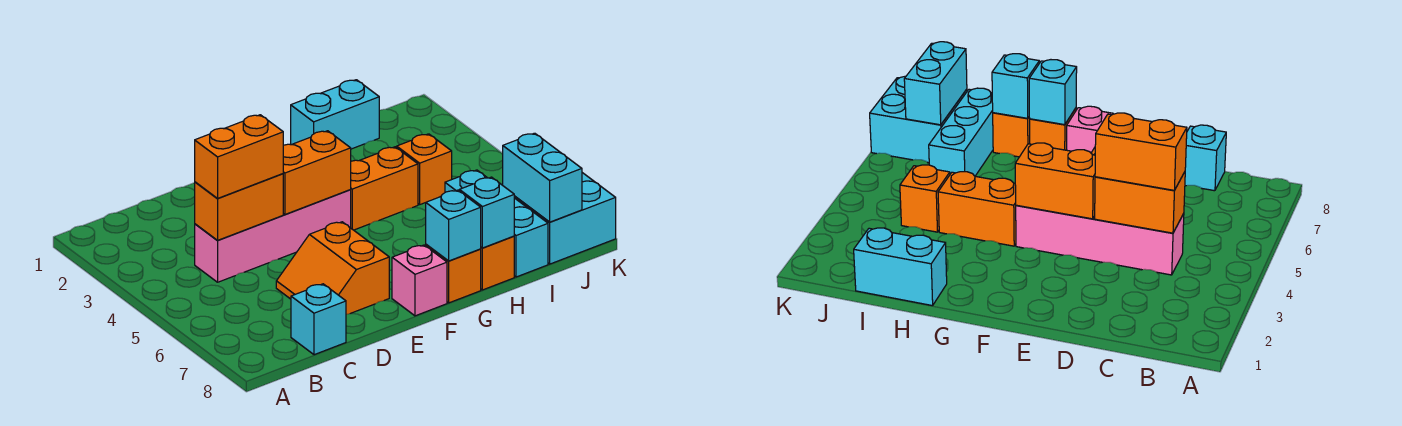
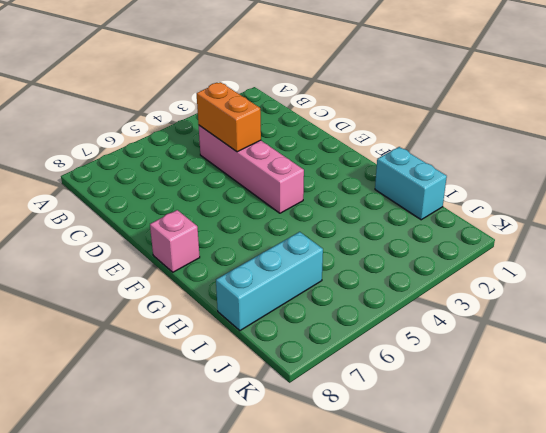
none -> cyan 1x1 brick [291,284,346,355]
none -> orange 2x2 slope [276,222,389,314]
none -> orange 1x2 brick [350,147,418,230]

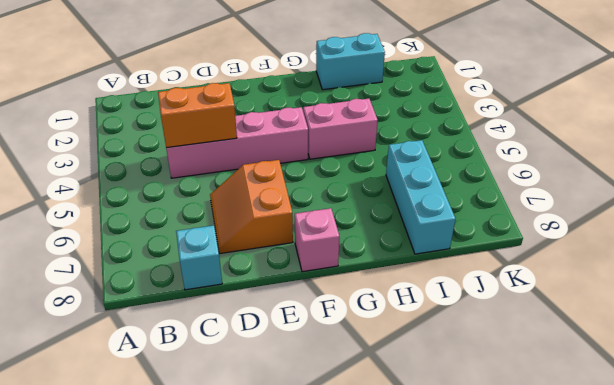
pink 1x2 brick [303,99,378,159] -> orange 1x2 brick [350,147,418,230]
none -> orange 1x1 brick [426,244,481,303]
none -> orange 1x1 brick [481,236,514,290]
none -> orange 1x1 brick [397,134,452,204]

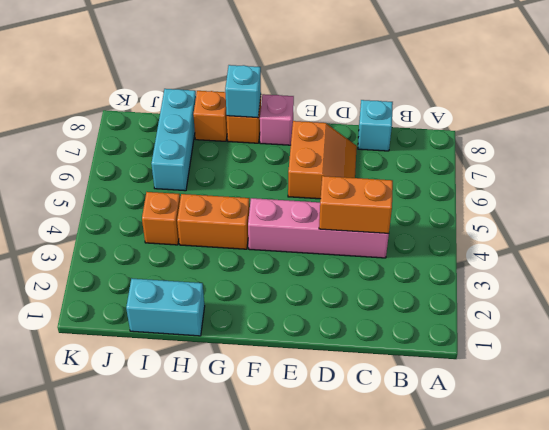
none -> cyan 2x2 brick [514,173,616,264]
none -> orange 1x2 brick [283,131,351,214]
none -> cyan 1x1 brick [459,177,514,248]

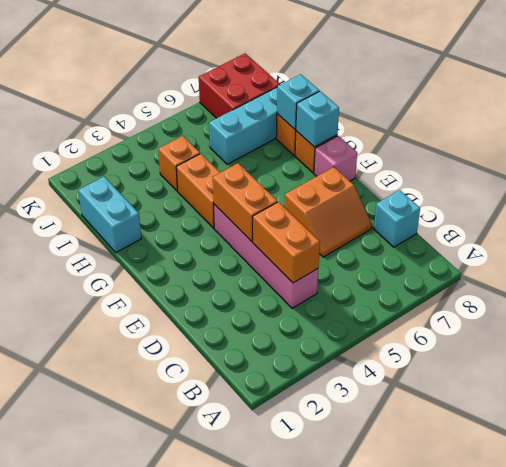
red 2x2 brick [199,54,280,118] -> cyan 2x2 brick [514,173,616,264]
none -> cyan 1x2 brick [503,133,582,222]
none -> orange 1x2 brick [195,115,283,199]

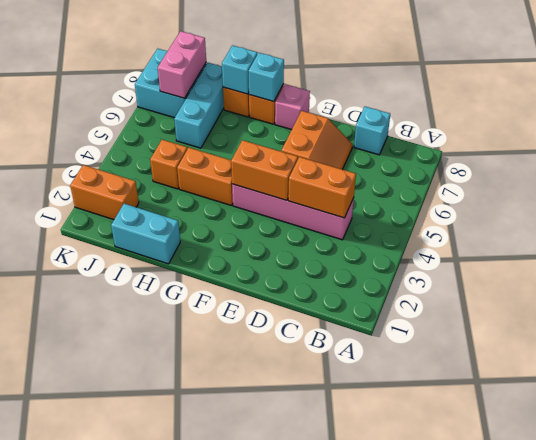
orange 1x2 brick [70,165,139,220] -> orange 1x2 brick moved to [195,115,283,199]
pink 1x2 brick [158,31,206,98] -> cyan 1x2 brick [503,133,582,222]

